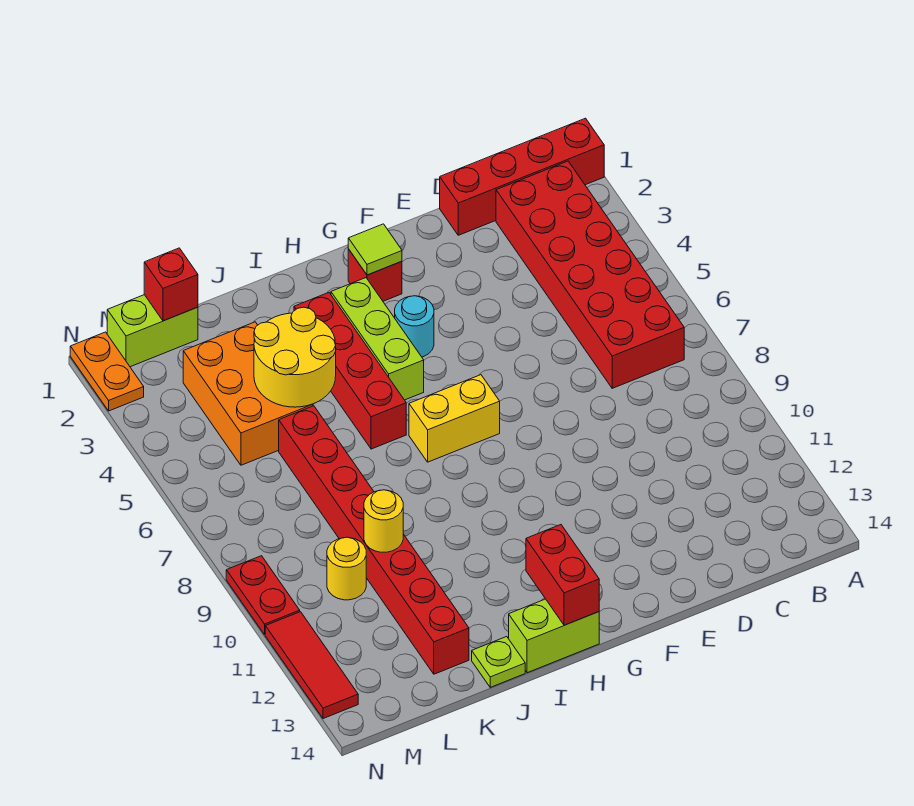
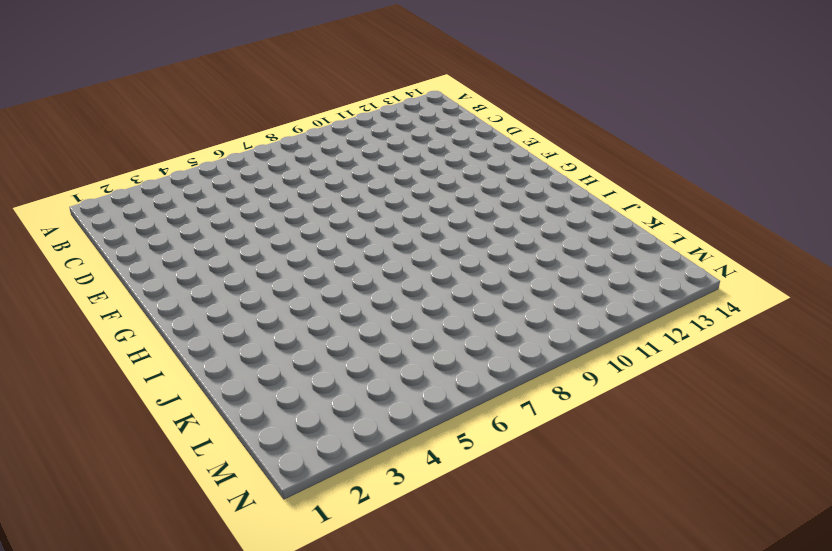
none -> red 1x4 brick [440,118,604,235]
none -> red 2x6 brick [496,161,684,388]
none -> red 1x1 brick [348,249,402,301]

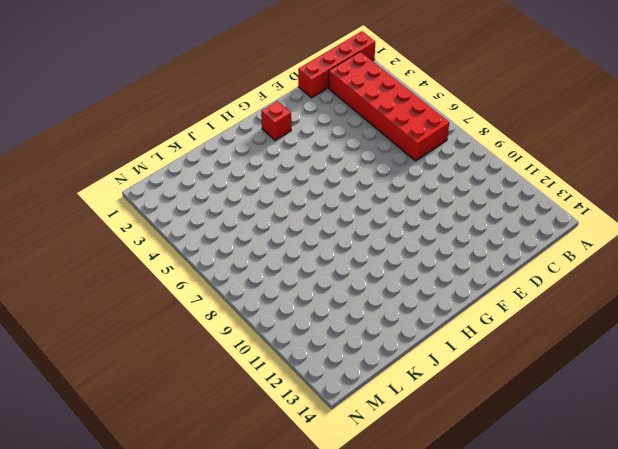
none -> cyan 1x1 round brick [395,296,434,357]
none -> yellow 1x2 brick [409,375,500,462]
none -> lime 1x3 brick [331,278,424,400]

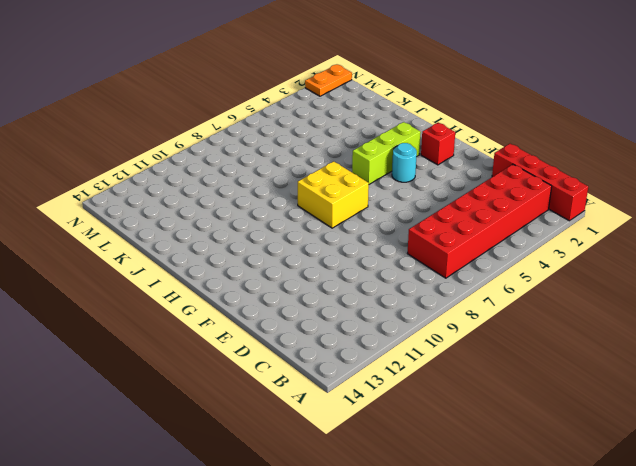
yellow 2x2 brick [298,161,369,228] -> yellow 1x2 brick [409,375,500,462]
none -> lime 1x2 brick [509,599,599,673]
none -> red 1x4 brick [294,293,406,449]
none -> lime 1x1 plate [472,637,525,687]

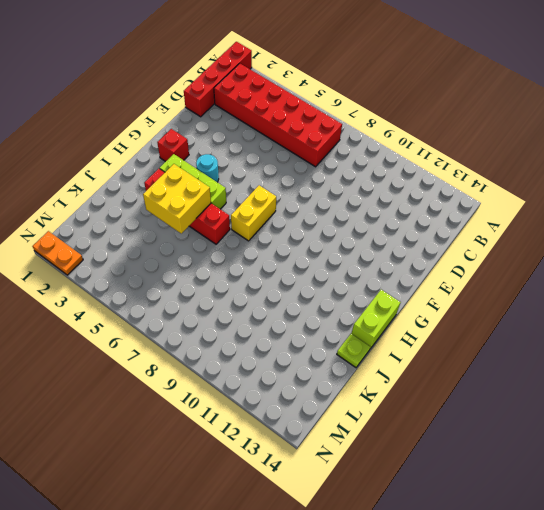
yellow 2x2 brick [143,164,211,233] -> yellow 2x2 round brick [254,307,336,407]
none -> orange 2x3 brick [183,322,313,465]
none -> red 1x8 brick [279,406,469,674]
none -> lime 1x2 brick [107,295,198,367]

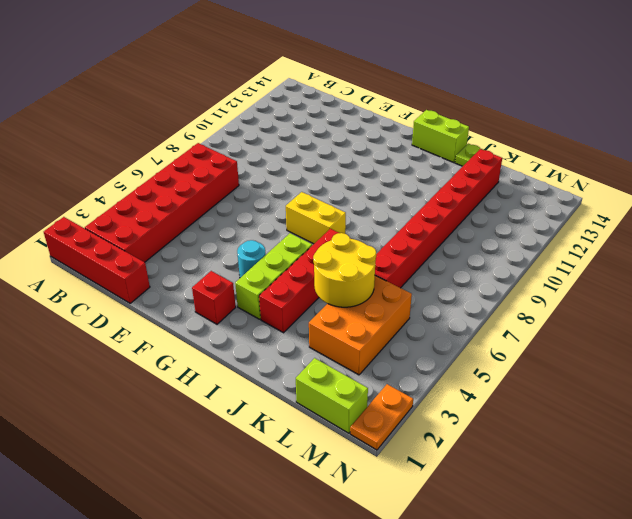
none -> yellow 1x1 round brick [327,537,366,600]
none -> red 1x2 plate [226,556,300,634]
none -> red 1x3 tile [265,612,358,719]

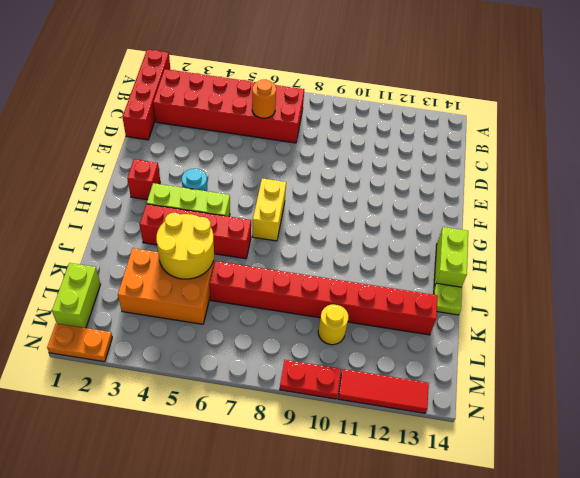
orange 1x1 round brick [252,79,276,118] -> none
none -> lime 1x1 tile [348,224,402,275]
none -> red 1x2 brick [526,525,599,625]
none -> yellow 1x1 round brick [364,490,403,552]

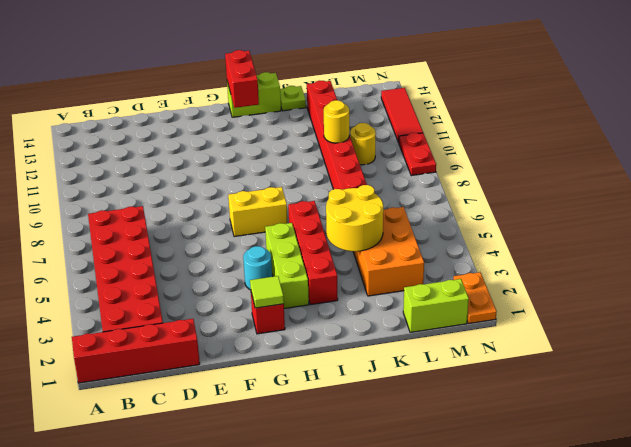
none -> red 1x1 brick [144,248,198,321]

